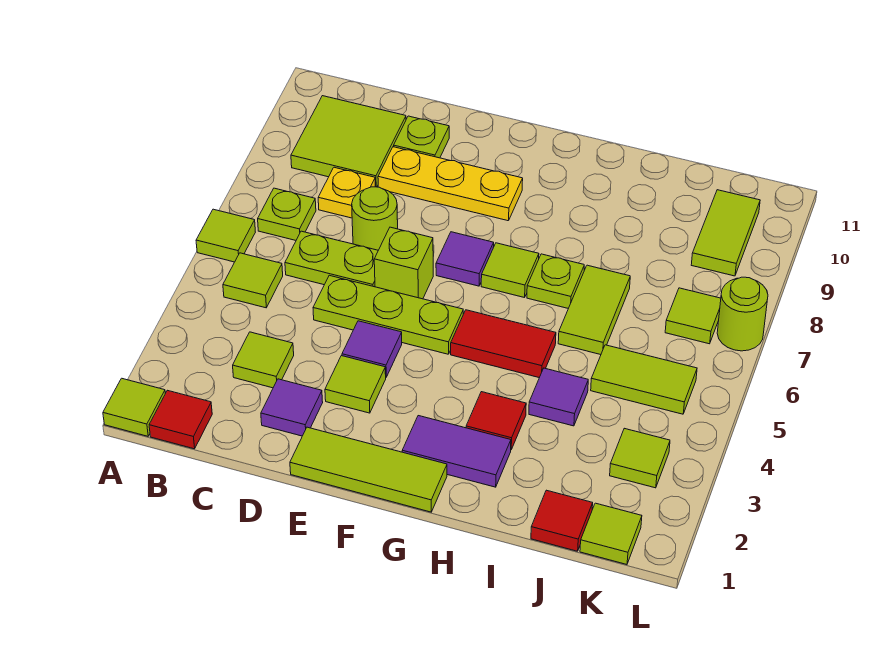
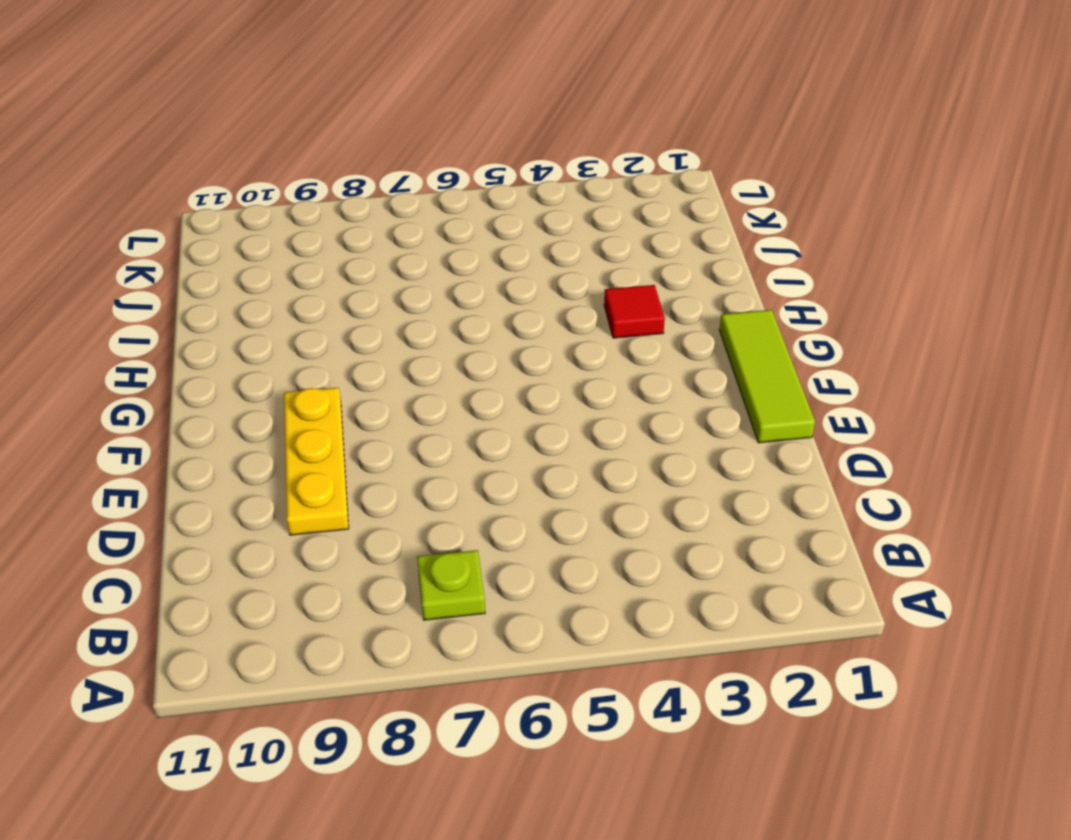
none -> lime 1x1 tile [103,378,165,436]
none -> lime 1x1 tile [196,209,255,262]
none -> red 1x1 tile [149,390,212,449]
none -> lime 1x1 tile [223,253,283,308]

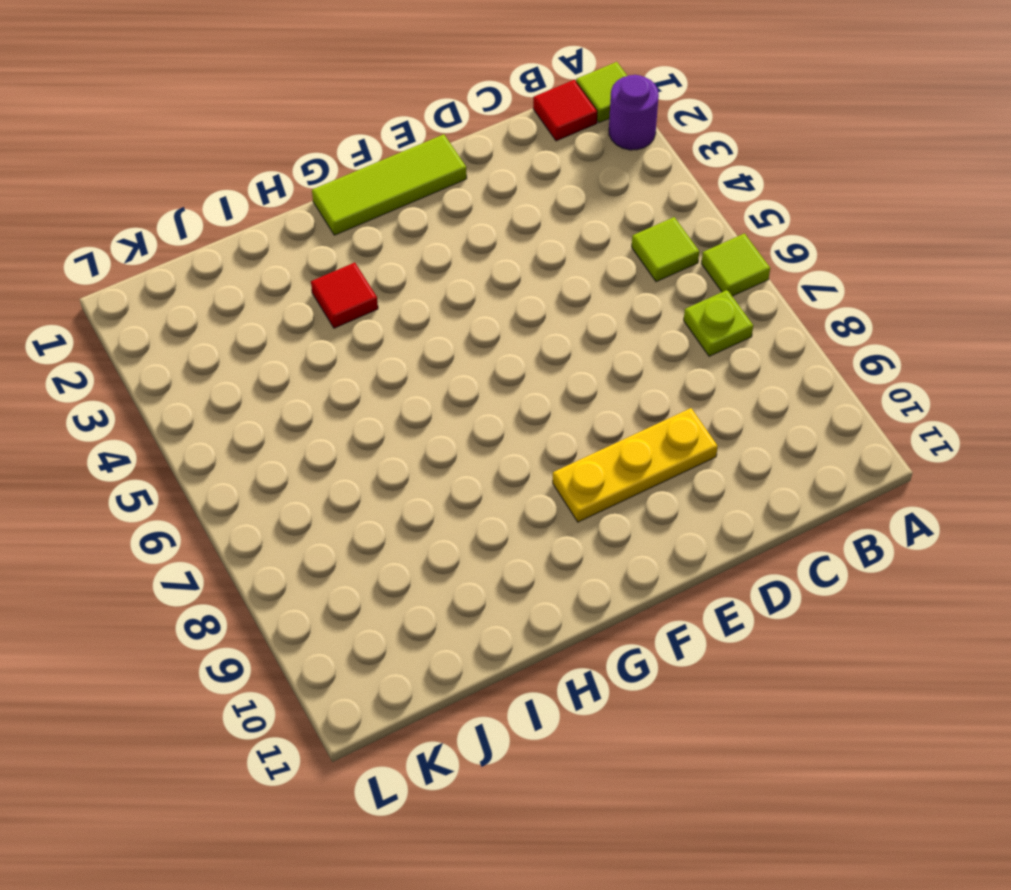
purple 1x1 round brick [609,75,659,150] -> none
none -> lime 2x2 tile [291,96,406,187]
none -> lime 1x1 tile [233,332,294,388]
none -> lime 1x2 plate [285,231,378,287]
none -> yellow 1x1 plate [318,167,375,218]

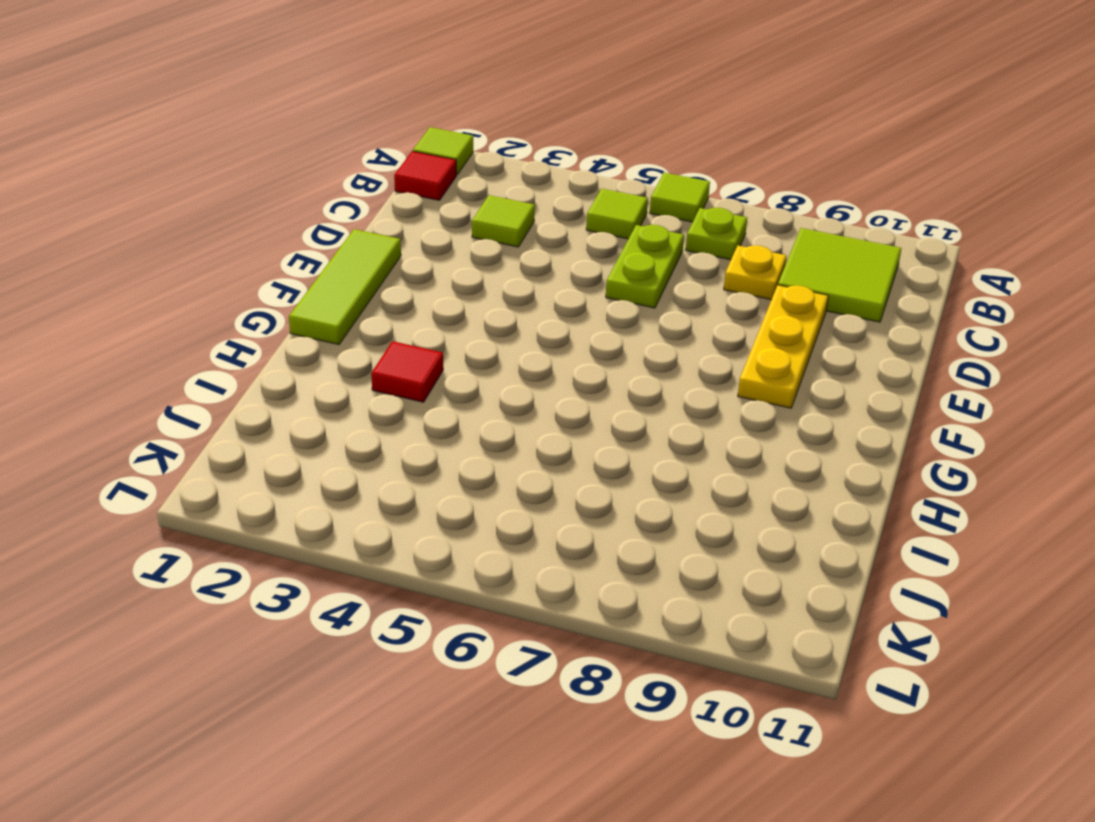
none -> purple 1x1 tile [261,379,323,436]
none -> lime 1x3 plate [313,275,463,354]
none -> lime 1x1 round brick [352,187,398,250]
none -> lime 1x1 plate [394,116,449,158]

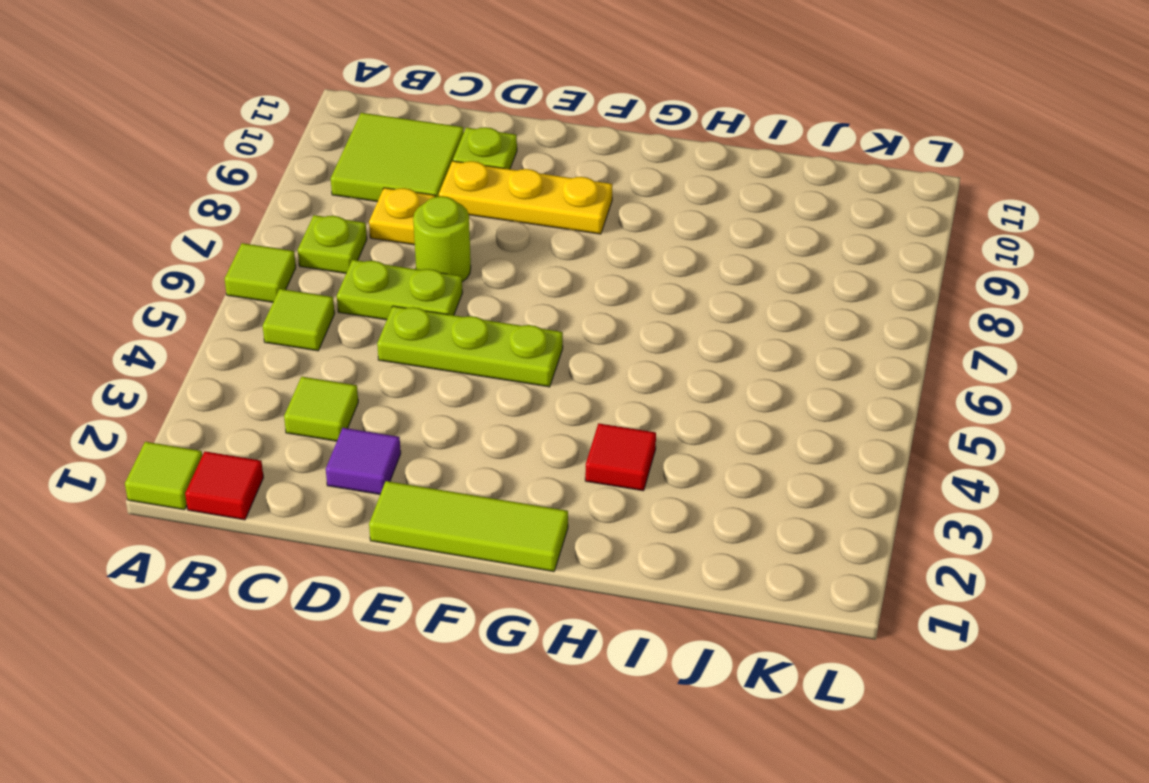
none -> lime 1x1 tile [325,356,386,413]
none -> purple 1x1 tile [342,321,402,377]
none -> lime 1x1 brick [374,227,433,299]
none -> purple 1x1 tile [436,232,494,286]

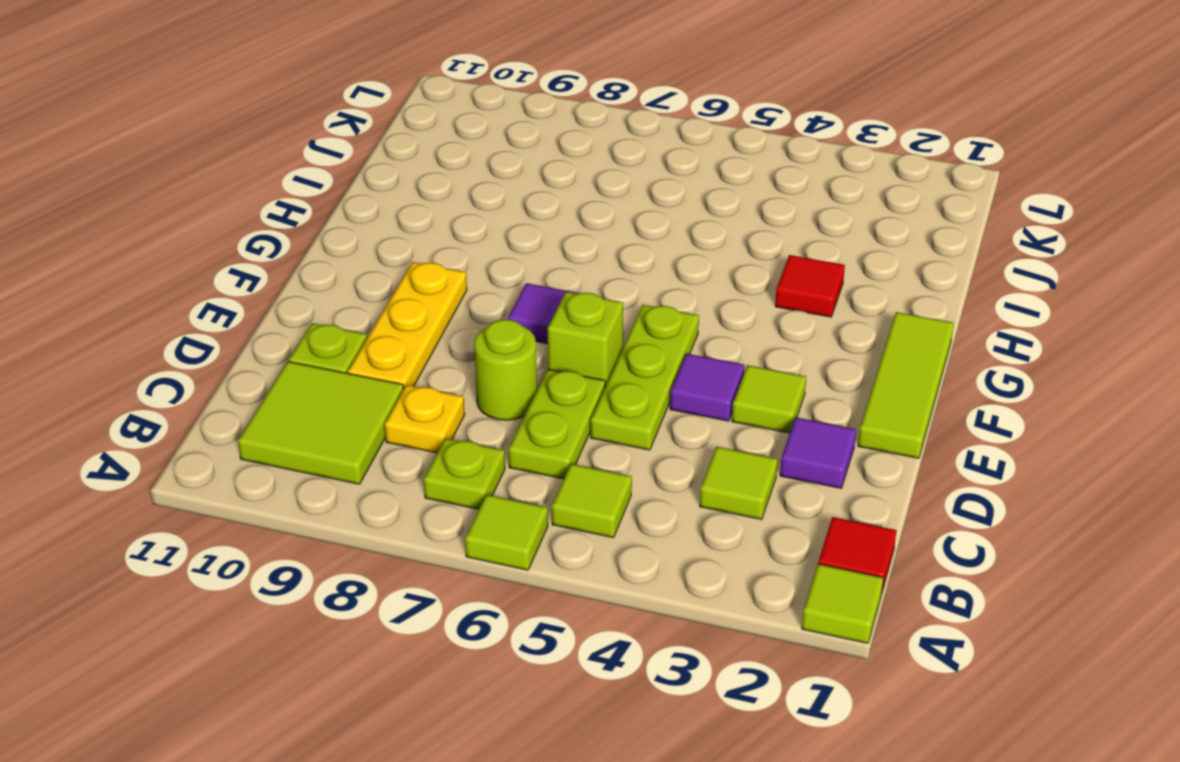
none -> purple 1x2 tile [402,416,511,487]
none -> red 1x2 tile [451,310,556,378]
none -> lime 1x1 tile [481,243,539,298]
none -> lime 1x1 plate [527,254,584,309]

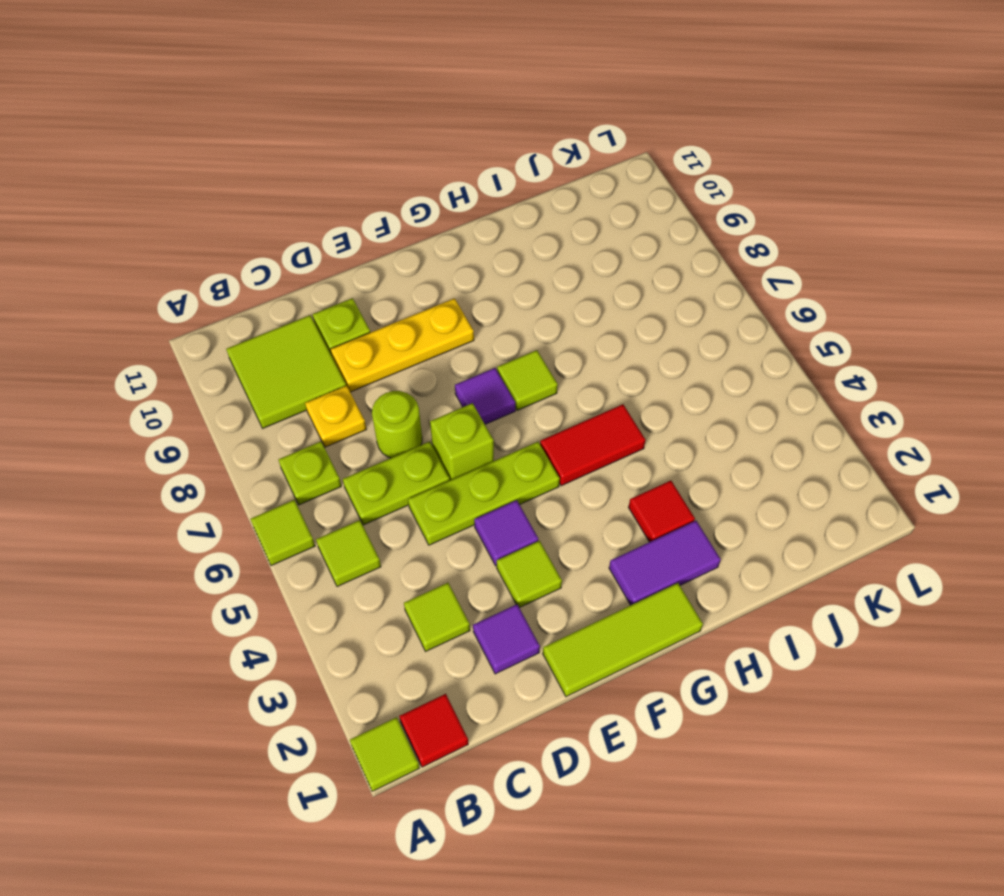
none -> lime 1x1 plate [527,254,584,309]
none -> purple 1x1 tile [529,368,588,426]
none -> lime 1x2 tile [558,265,630,355]
none -> red 1x1 tile [531,490,593,551]

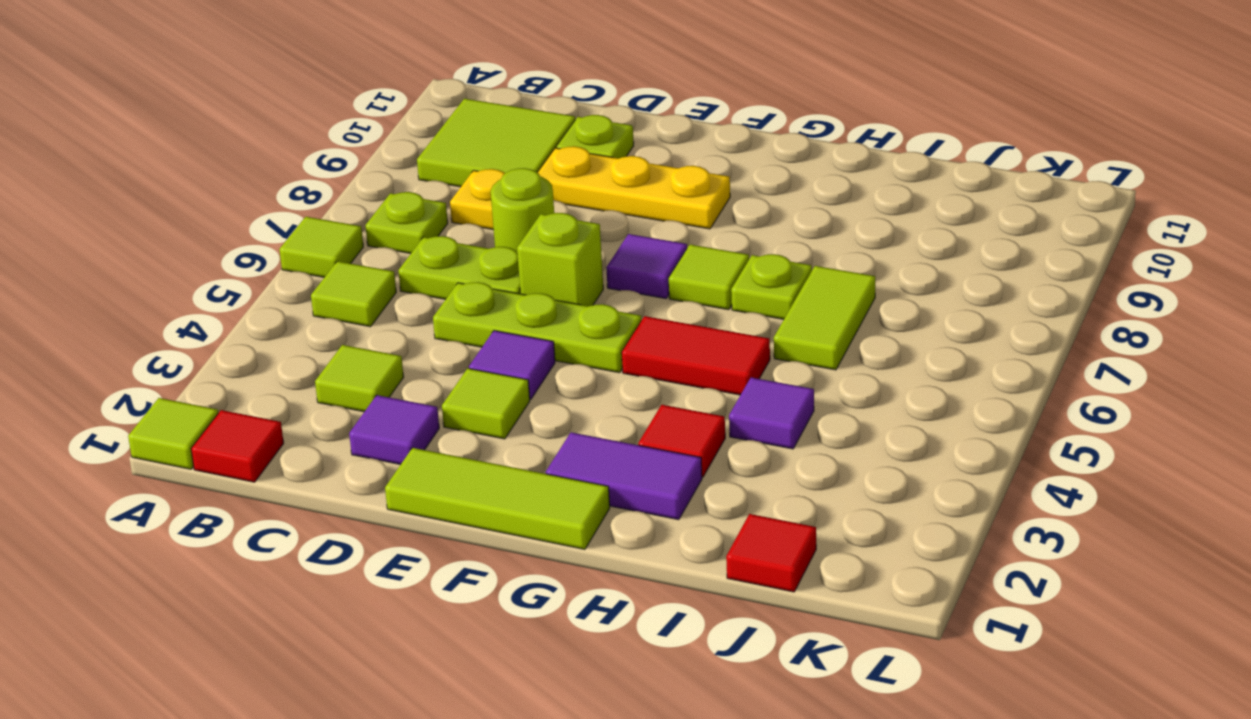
none -> lime 1x2 tile [591,345,697,414]
none -> lime 1x1 tile [580,503,642,564]
none -> lime 1x1 tile [610,428,670,488]
none -> lime 1x1 tile [665,288,721,344]

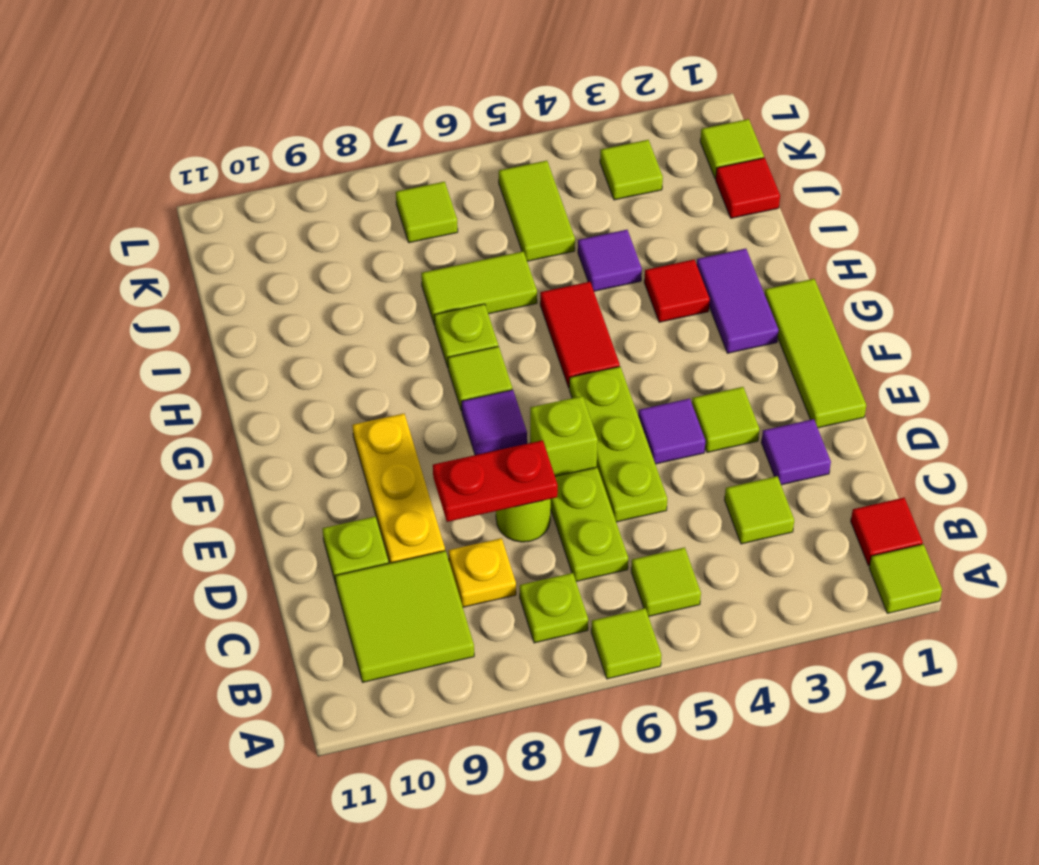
red 1x2 plate [433,440,558,522] -> none
none -> lime 1x2 tile [691,190,760,276]
none -> lime 1x1 round brick [717,277,768,351]

